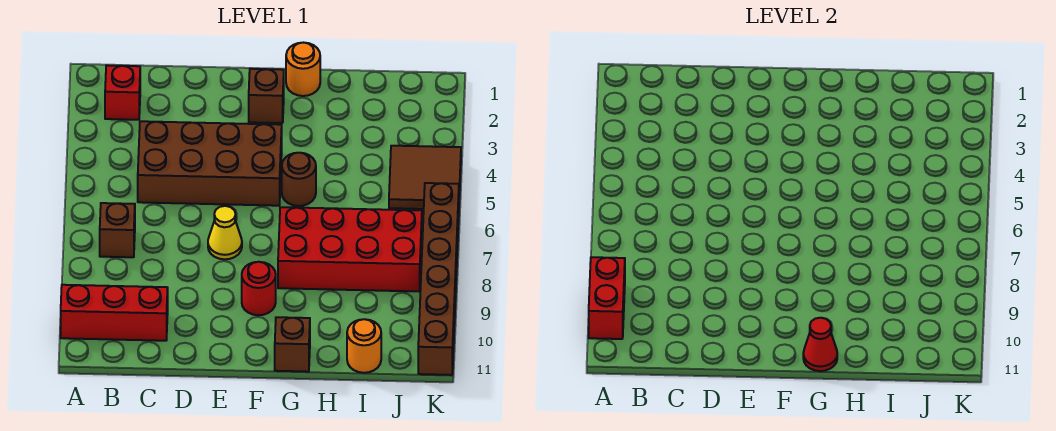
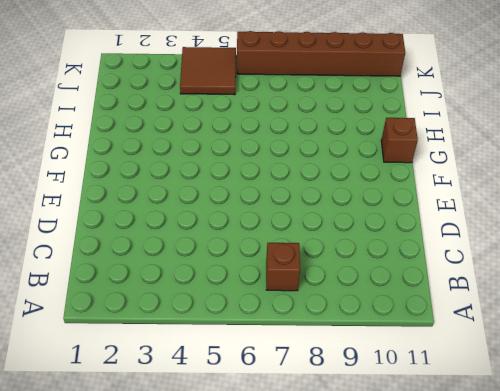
none -> red 1x3 brick [61,285,168,341]
none -> red 1x1 brick [105,65,140,120]
none -> brown 2x4 brick [138,121,282,206]

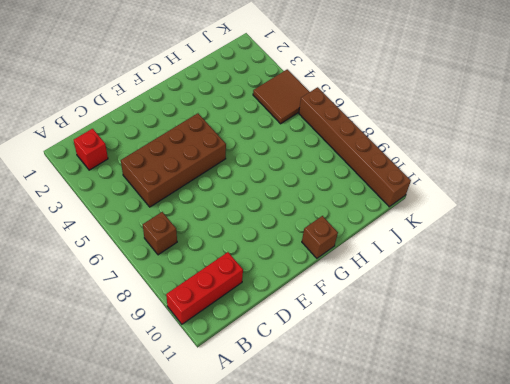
none -> yellow 1x1 cone [208,206,242,259]
none -> brown 1x1 brick [249,69,284,123]
none -> red 1x1 round brick [242,262,276,315]

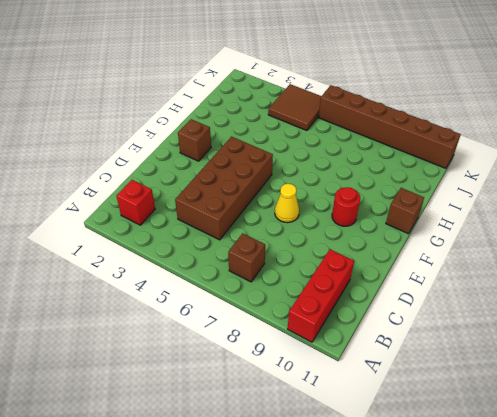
none -> orange 1x1 round brick [286,43,320,96]
none -> brown 1x1 round brick [282,153,316,206]
none -> red 2x4 brick [278,207,422,292]

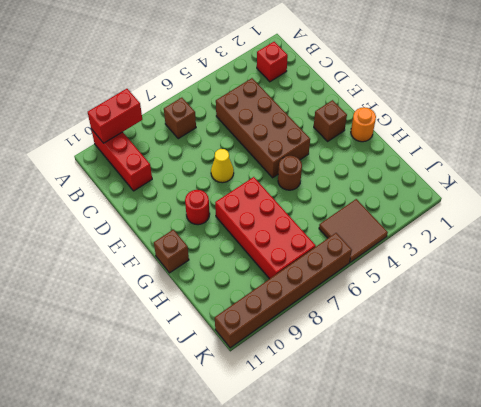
none -> orange 1x1 round brick [347,319,381,373]
none -> red 1x1 cone [803,318,837,371]

